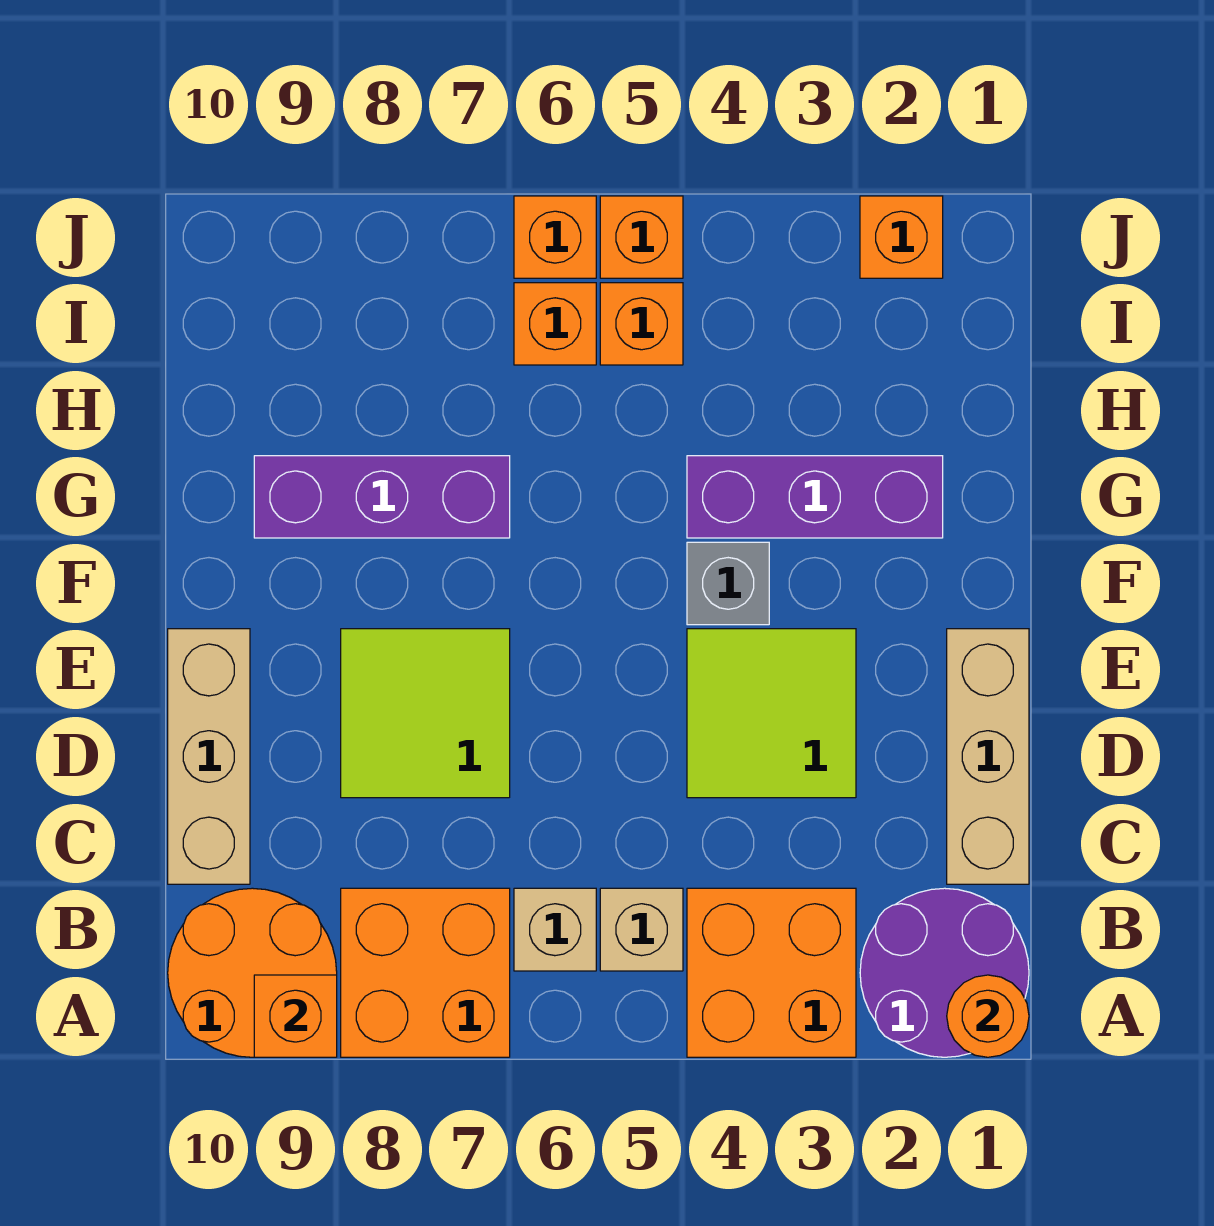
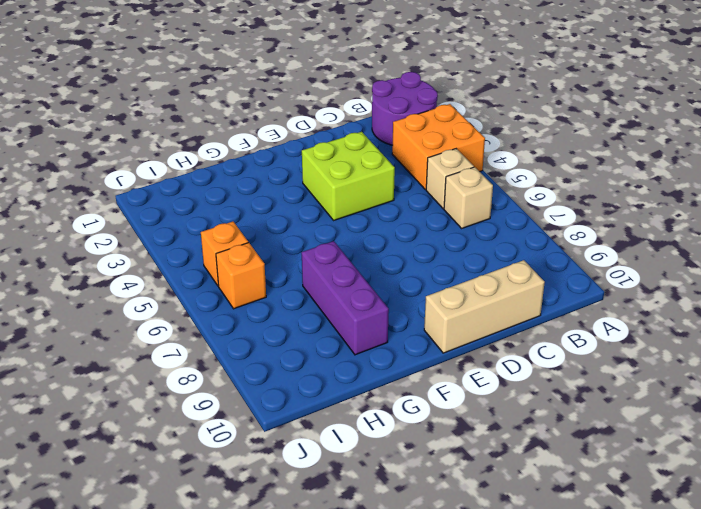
lime 2x2 brick [302,132,395,220] -> lime 2x2 tile [687,629,856,798]
none -> orange 2x2 brick [341,888,510,1057]
none -> orange 2x2 round brick [168,888,337,1057]
none -> tan 1x3 brick [947,629,1029,884]

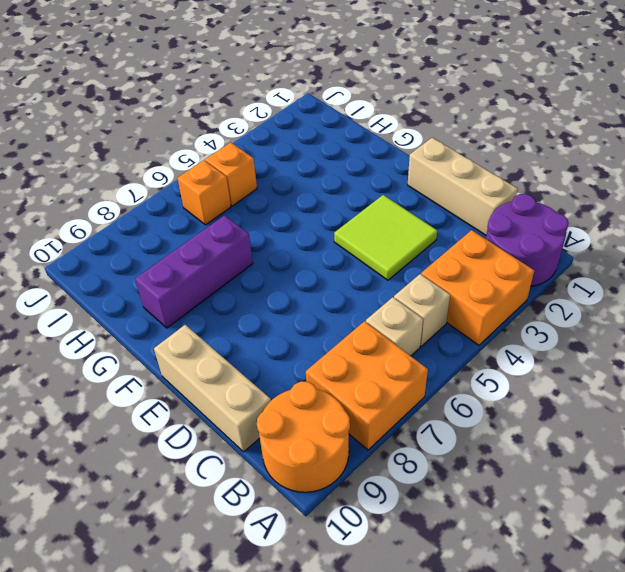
none -> lime 2x2 tile [341,629,510,798]
none -> grey 1x1 brick [687,542,769,625]
none -> purple 1x3 brick [687,456,943,538]

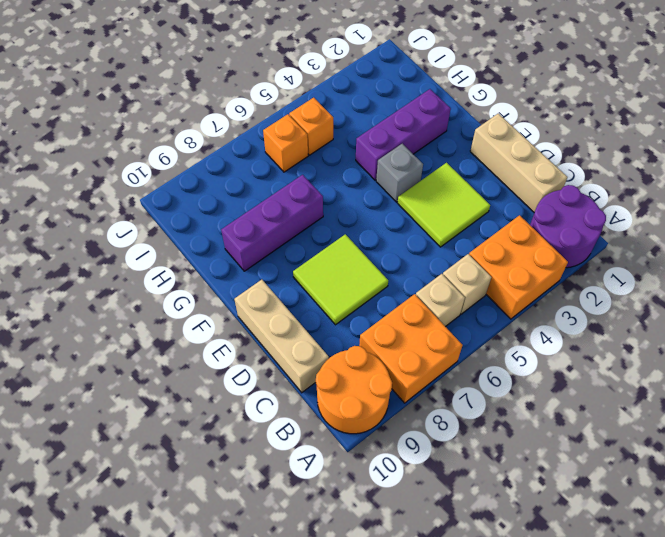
none -> orange 1x1 brick [860,196,943,278]
none -> orange 1x1 brick [600,196,683,278]
none -> orange 1x1 brick [514,196,596,278]

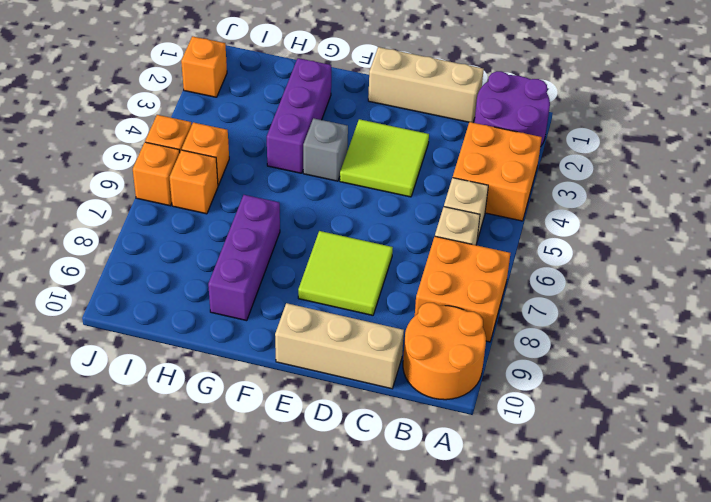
none -> orange 1x1 round brick [947,975,1029,1057]
none -> orange 1x1 brick [254,975,337,1057]

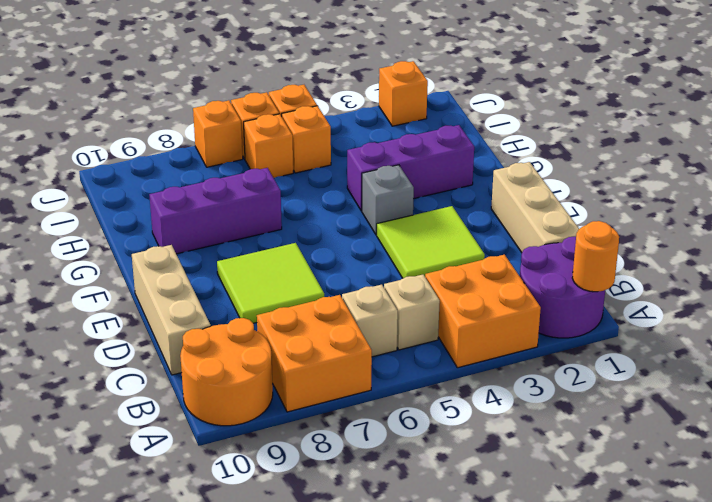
orange 1x1 brick [193,100,243,167] -> orange 1x1 brick moved to [254,975,337,1057]

